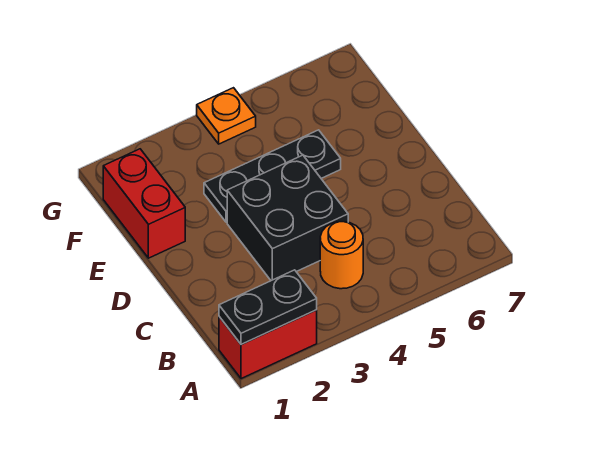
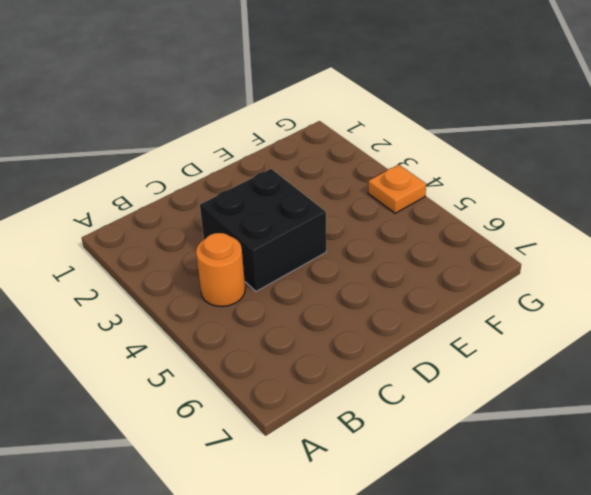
none -> red 1x2 brick [219,310,317,379]
none -> red 1x2 brick [103,149,185,258]

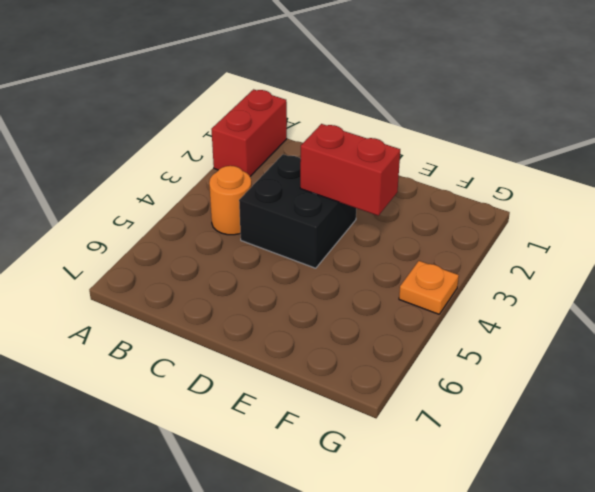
red 1x2 brick [300,124,400,216] -> red 1x2 brick moved to [103,149,185,258]
none -> black 1x3 plate [204,130,341,222]
none -> black 1x2 plate [219,270,317,345]

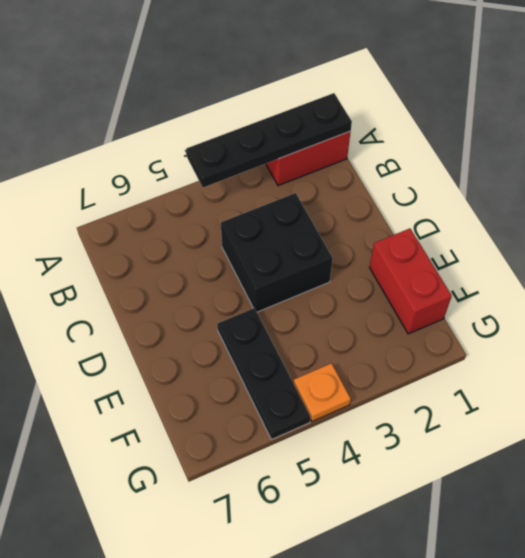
black 1x4 plate [186,93,352,188] -> black 1x2 plate [219,270,317,345]
black 1x3 plate [217,308,310,440] -> black 1x3 plate turned to [204,130,341,222]
none -> orange 1x1 round brick [320,222,363,289]

